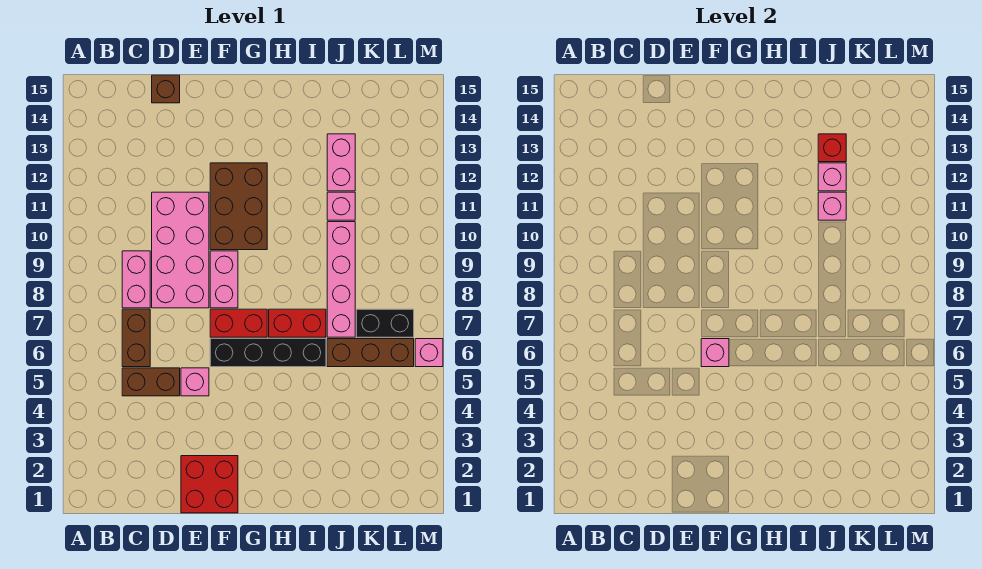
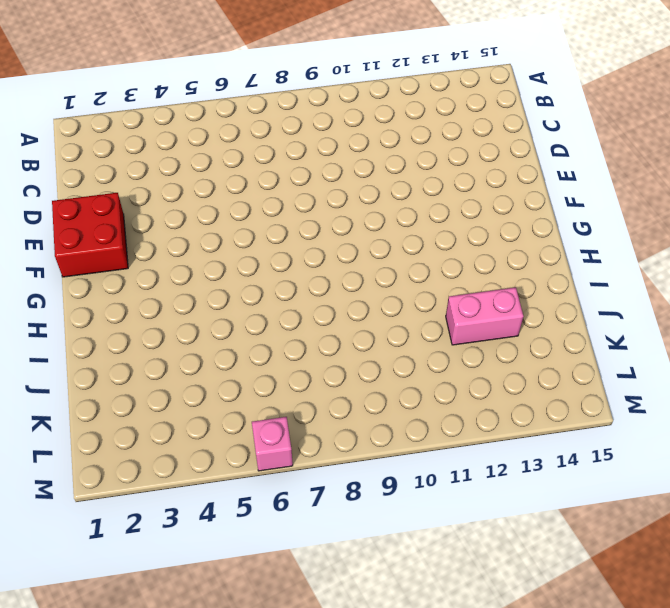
none -> brown 1x2 brick [122,368,180,396]
none -> brown 1x2 brick [122,309,150,367]
none -> pink 1x2 brick [122,251,150,308]

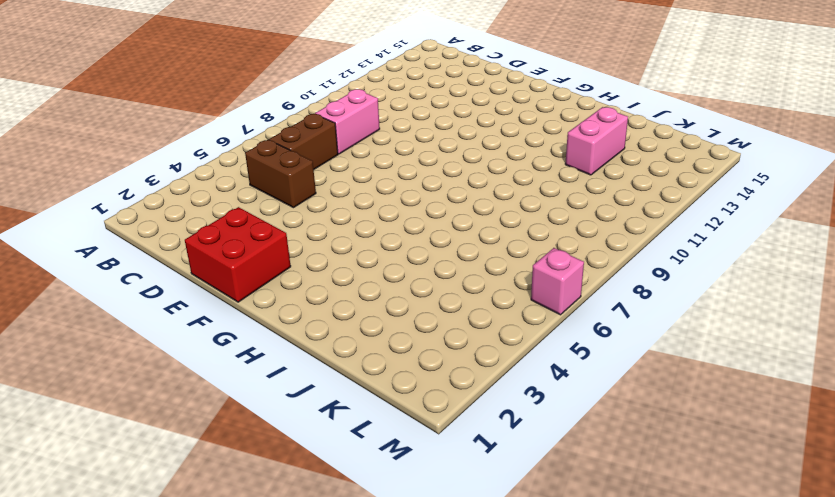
none -> pink 2x4 brick [152,192,209,308]
none -> brown 1x1 brick [152,75,180,103]
none -> pink 1x1 brick [181,368,209,396]

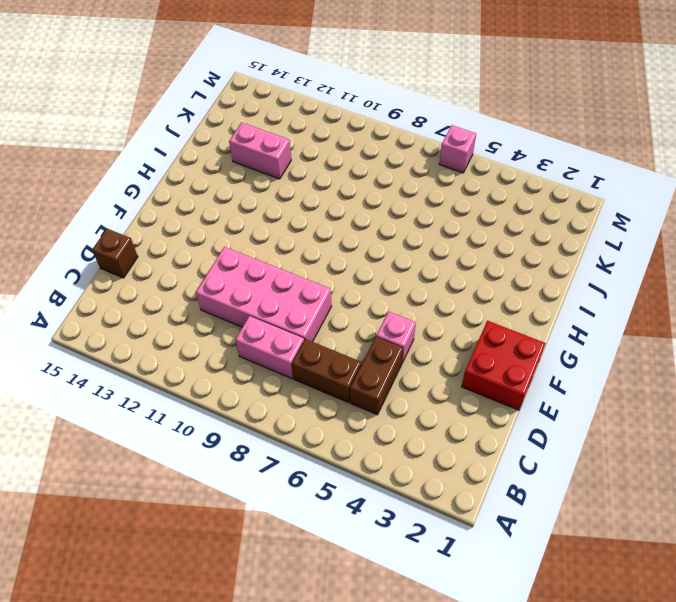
none -> black 1x4 brick [210,339,326,367]
none -> red 1x2 brick [210,309,267,337]
none -> pink 1x2 brick [210,251,238,308]

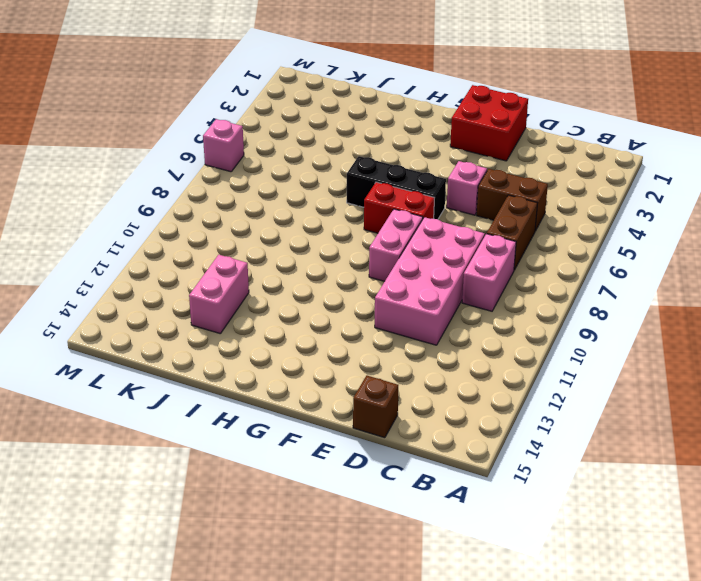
black 1x3 brick [347,156,446,219] -> black 1x4 brick [210,339,326,367]
none -> brown 2x3 brick [210,163,267,250]
none -> red 1x2 brick [269,309,326,337]
none -> brown 1x3 brick [327,339,414,367]

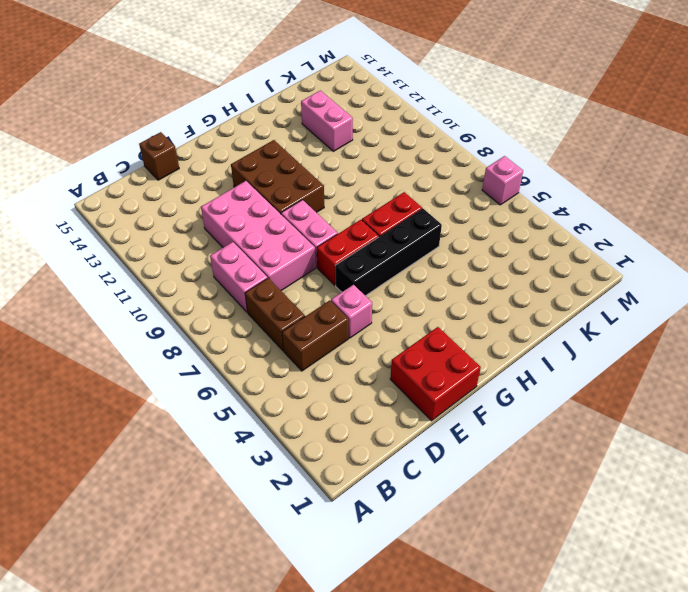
none -> brown 1x3 brick [327,339,414,367]
none -> pink 1x4 brick [327,222,355,337]
none -> pink 1x1 brick [327,192,355,220]

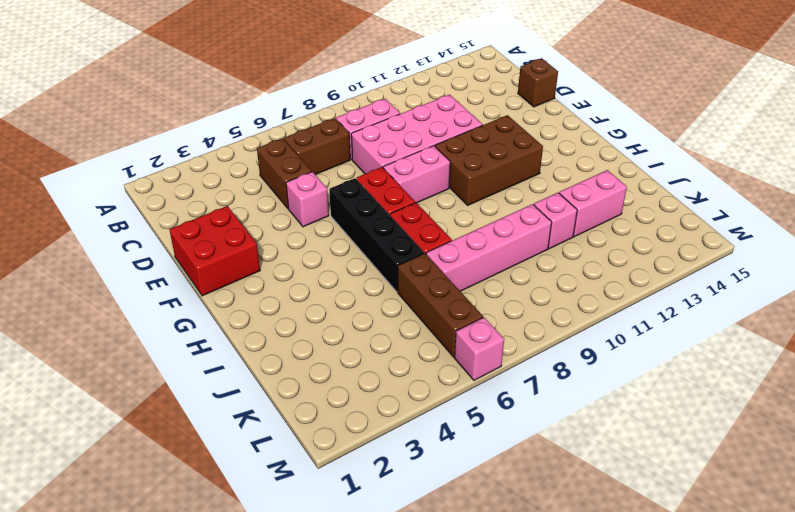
none -> black 1x2 brick [357,309,414,337]
none -> pink 1x1 brick [701,339,729,367]
none -> pink 1x1 brick [818,192,846,220]

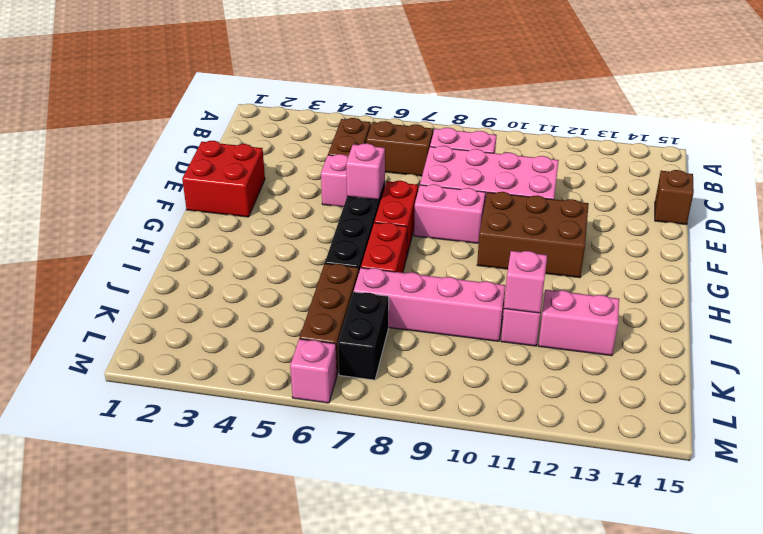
none -> pink 1x1 brick [818,163,846,191]
none -> red 1x1 brick [818,134,846,162]

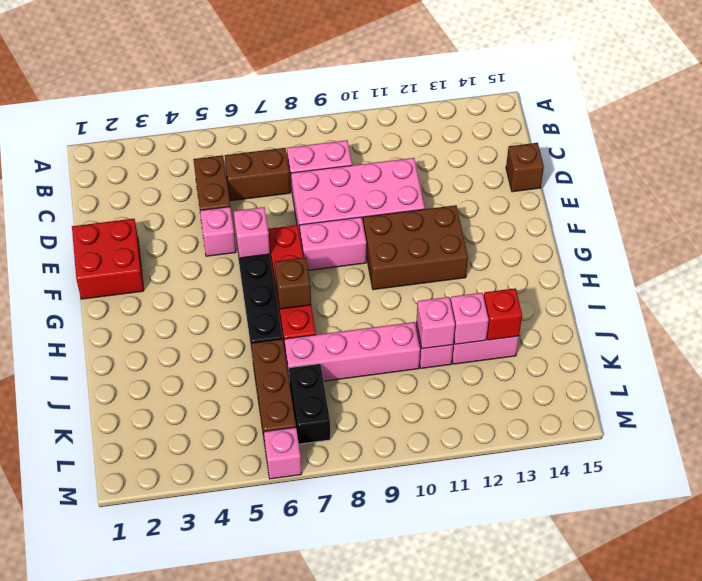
brown 1x1 brick [275,258,311,309] -> none

